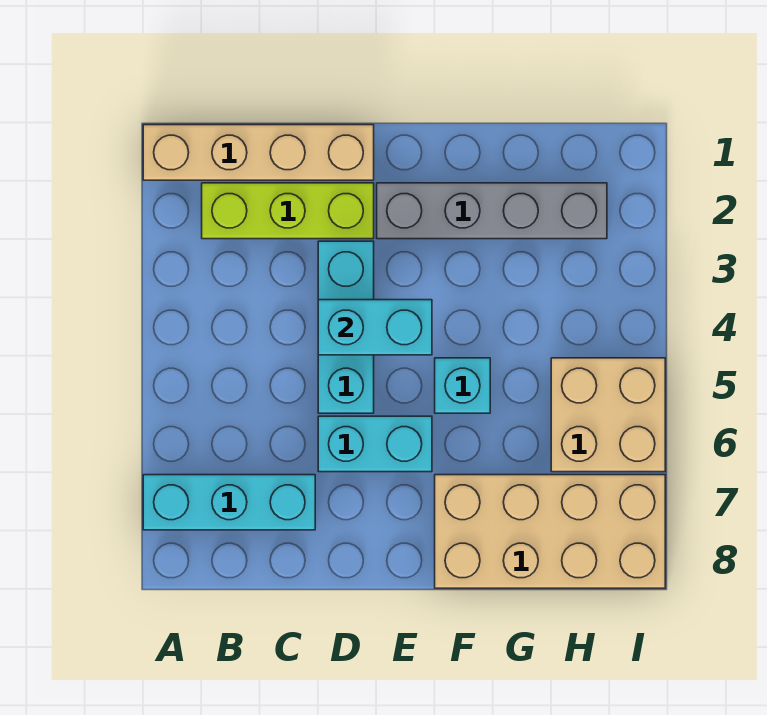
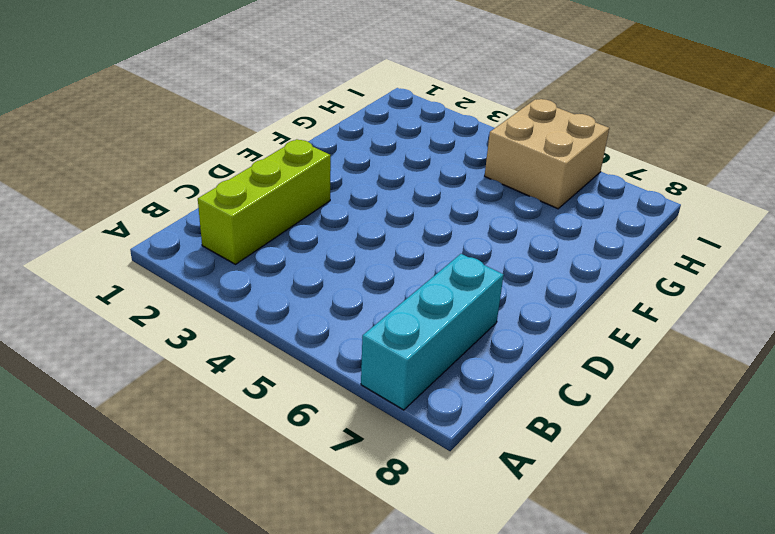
none -> tan 1x4 brick [143,125,374,180]
none -> cyan 1x3 brick [318,241,374,413]

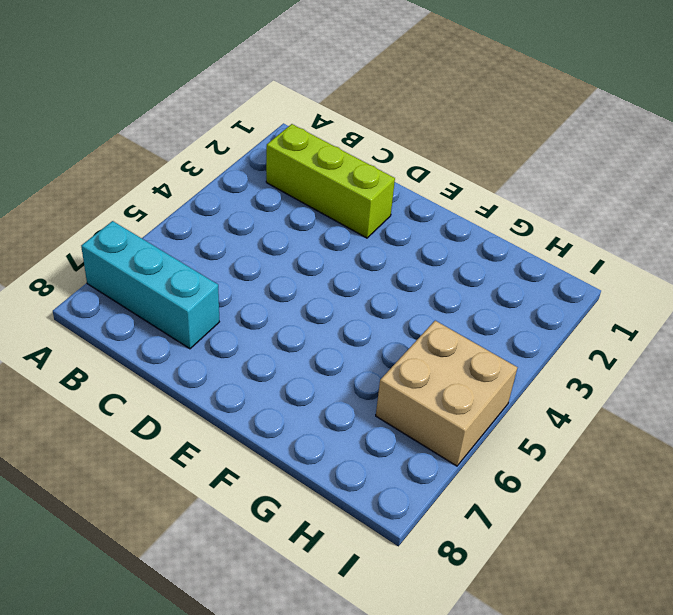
none -> tan 1x4 brick [143,125,374,180]
none -> cyan 1x3 brick [318,241,374,413]

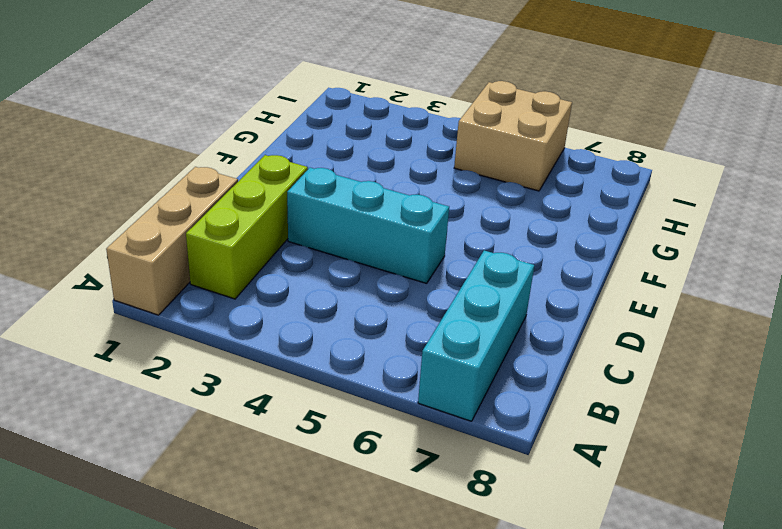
tan 1x3 brick [106,167,238,315] -> tan 1x4 brick [143,125,374,180]
none -> cyan 1x2 brick [318,416,432,472]
none -> grey 1x4 brick [377,183,607,239]

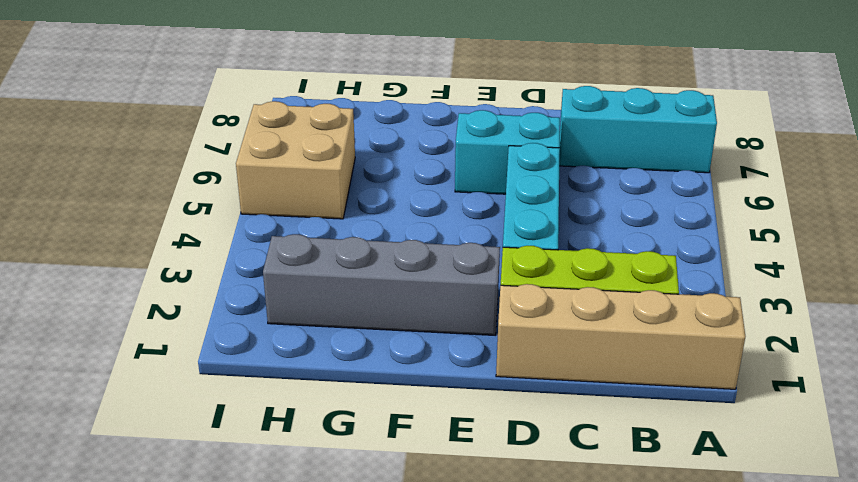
none -> cyan 1x1 brick [435,358,490,413]
none -> tan 2x4 brick [435,475,665,588]

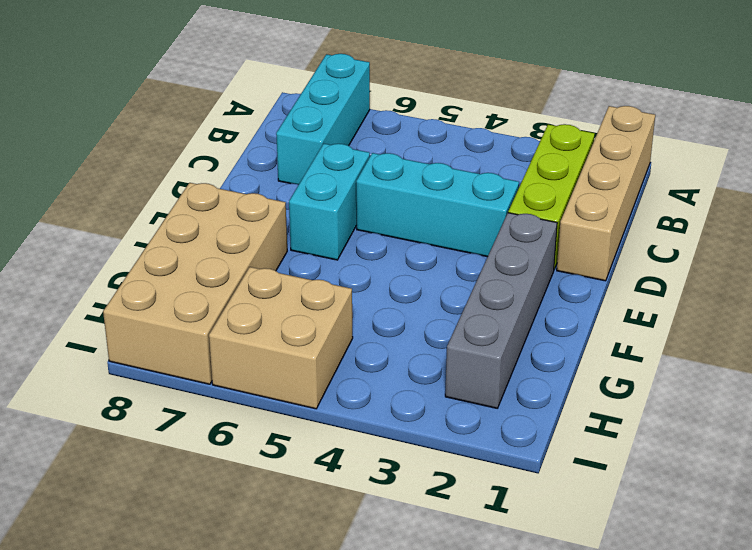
none -> cyan 1x1 brick [435,358,490,413]
none -> cyan 1x2 brick [318,300,432,355]

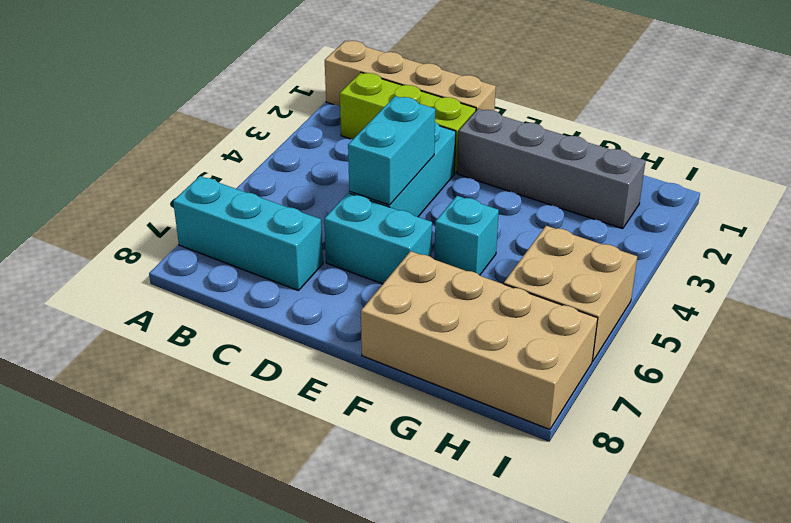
cyan 1x2 brick [348,96,435,205] -> cyan 1x2 brick turned to [318,300,432,355]

